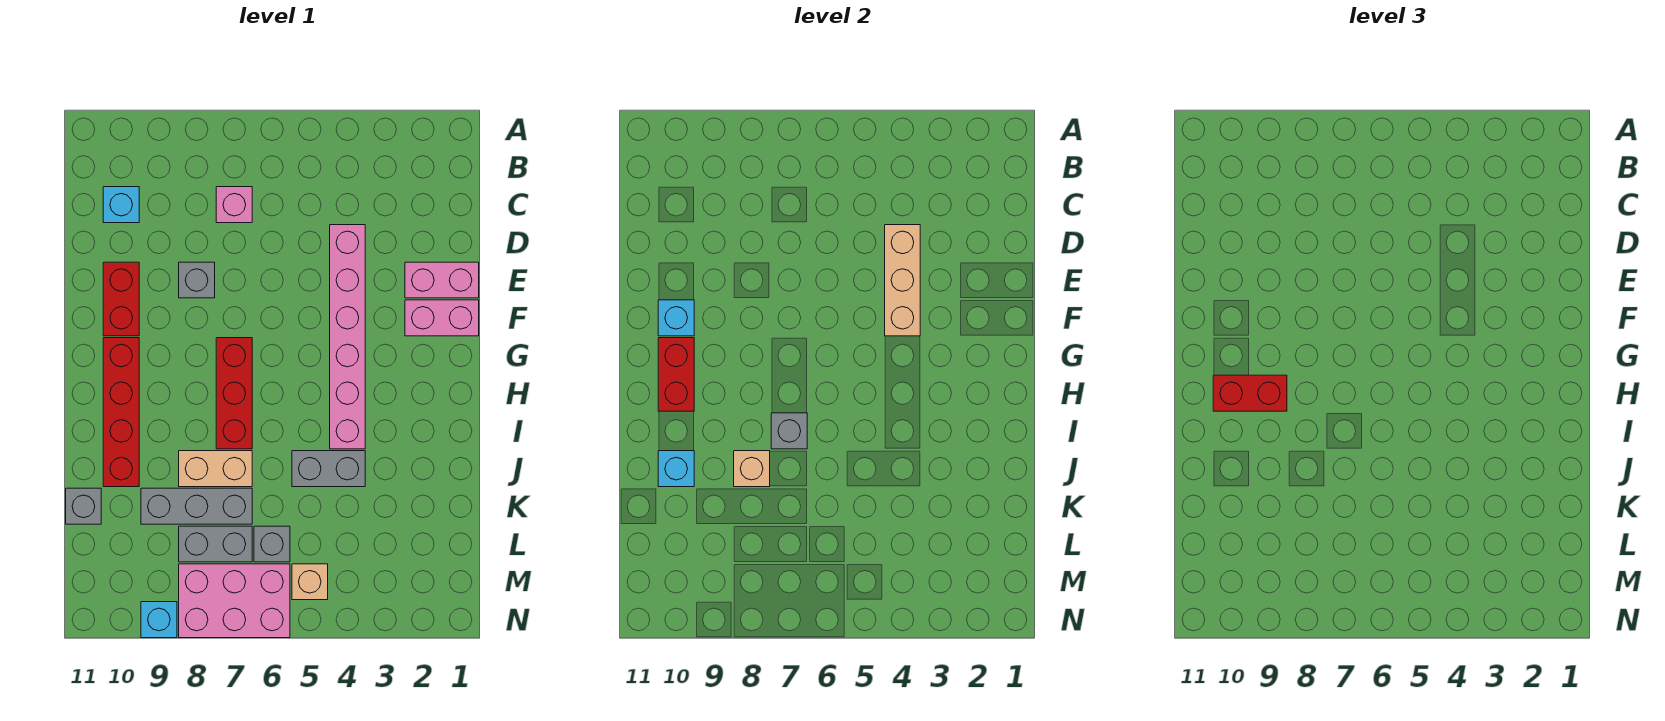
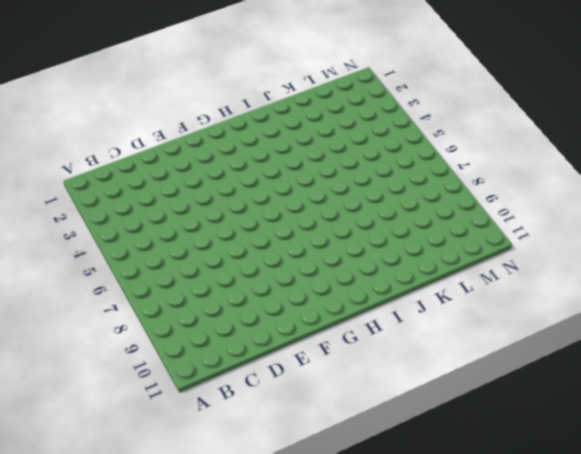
none -> pink 1x1 brick [216,187,252,223]
none -> cyan 1x1 brick [103,187,139,223]
none -> pink 1x6 brick [330,225,365,449]

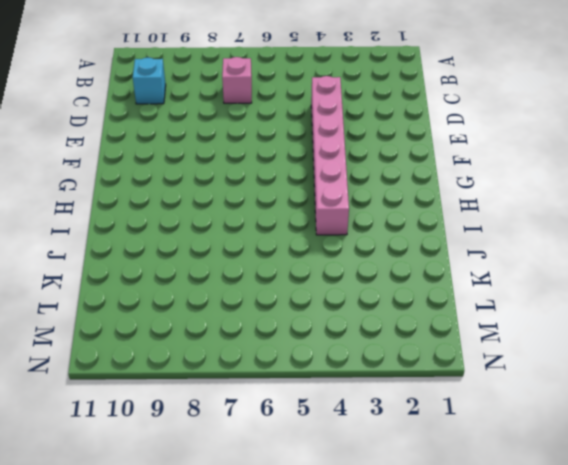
none -> pink 1x2 brick [405,262,479,298]
none -> grey 1x1 brick [179,262,215,298]
none -> red 1x2 brick [103,262,139,336]

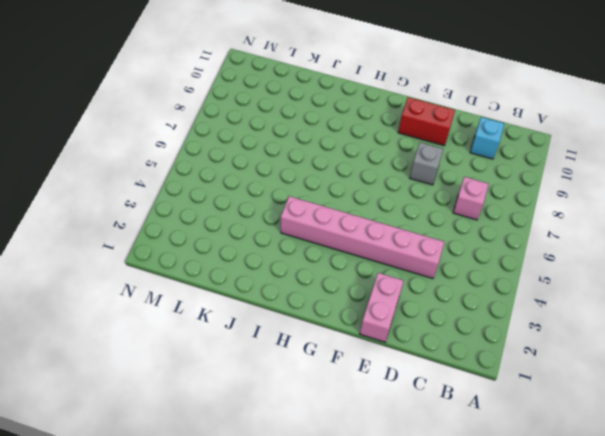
none -> pink 1x2 brick [405,300,479,336]
none -> red 1x3 brick [216,338,252,449]
none -> red 1x4 brick [103,338,139,487]

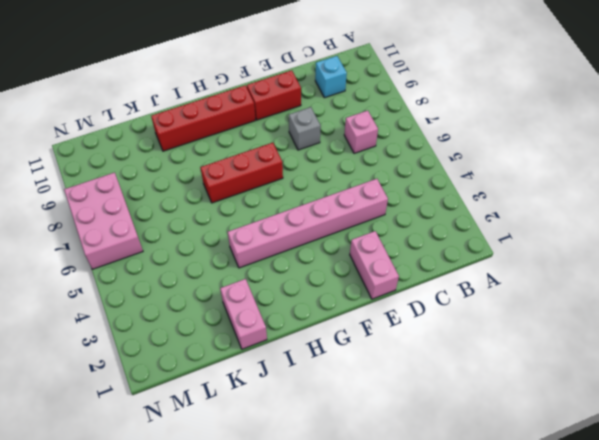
pink 1x2 brick [220,279,267,349] -> pink 1x2 brick moved to [405,300,479,336]
none -> grey 1x2 brick [292,451,365,487]
none -> tan 1x2 brick [179,451,252,487]
none -> grey 1x3 brick [141,488,252,524]

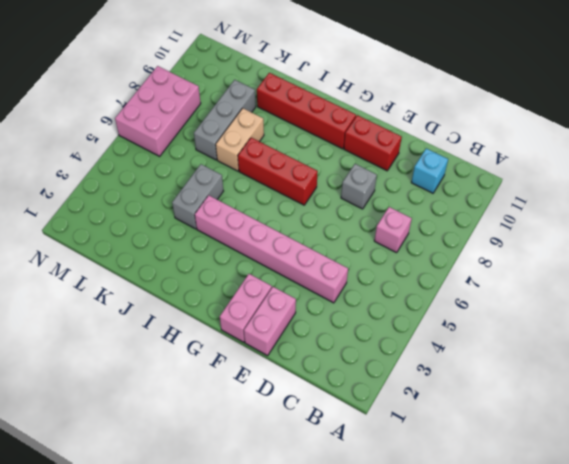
none -> grey 1x1 brick [66,488,101,524]
none -> grey 1x1 brick [254,526,290,562]
none -> grey 1x2 brick [179,526,252,562]

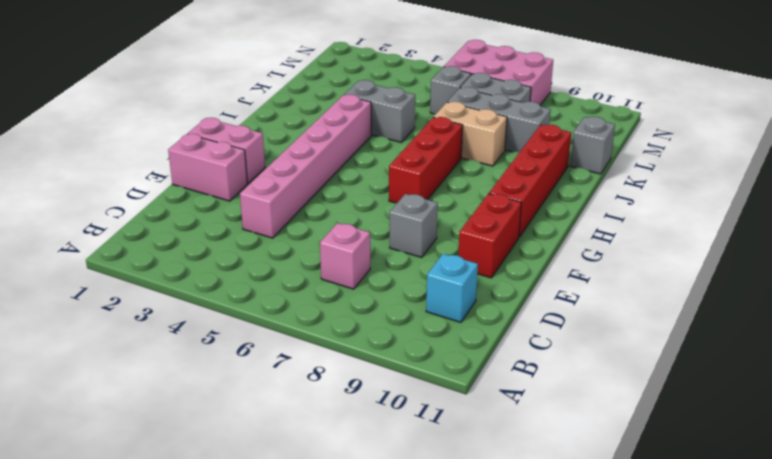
none -> tan 1x1 brick [292,564,328,600]
none -> cyan 1x1 brick [141,602,177,638]
none -> tan 1x3 brick [885,225,920,336]

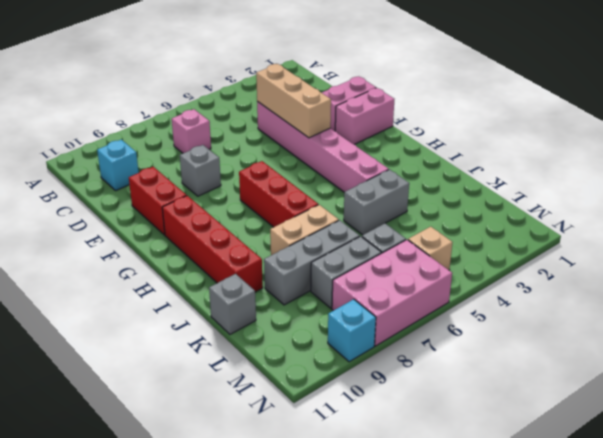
none -> cyan 1x1 brick [658,300,694,336]
none -> red 1x2 brick [658,338,694,411]
none -> grey 1x1 brick [771,413,807,449]

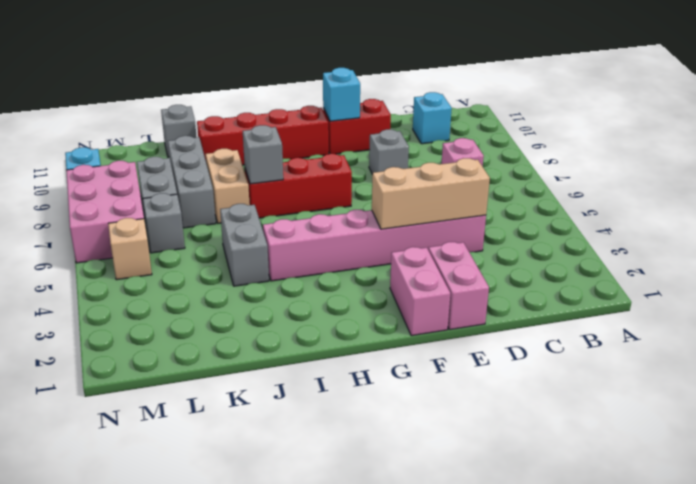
none -> red 1x2 brick [658,338,694,411]
none -> tan 1x1 brick [734,451,770,487]
none -> cyan 1x1 brick [658,451,694,487]

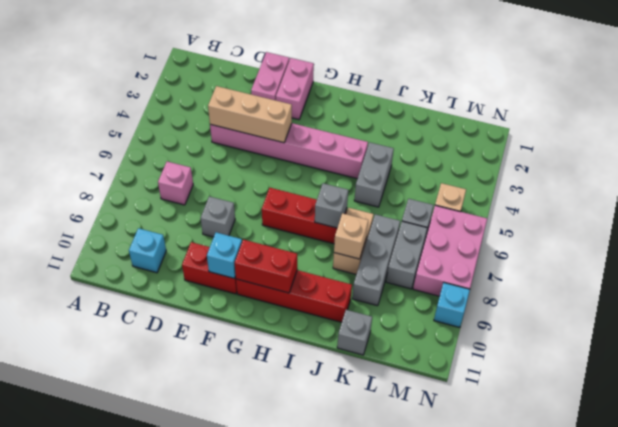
none -> cyan 1x1 brick [658,451,694,487]
none -> red 1x2 brick [1213,375,1287,411]

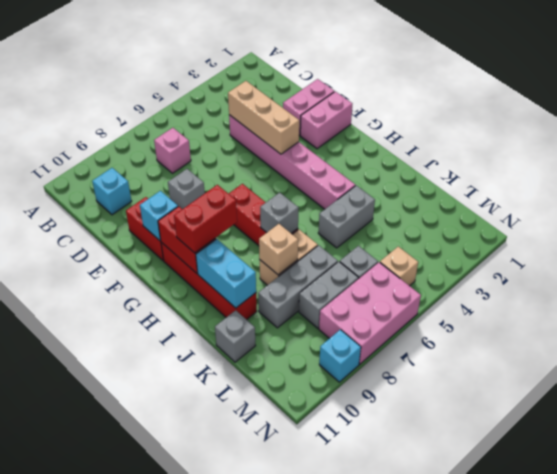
cyan 1x2 brick [196,239,256,308] -> cyan 1x1 brick [658,451,694,487]

